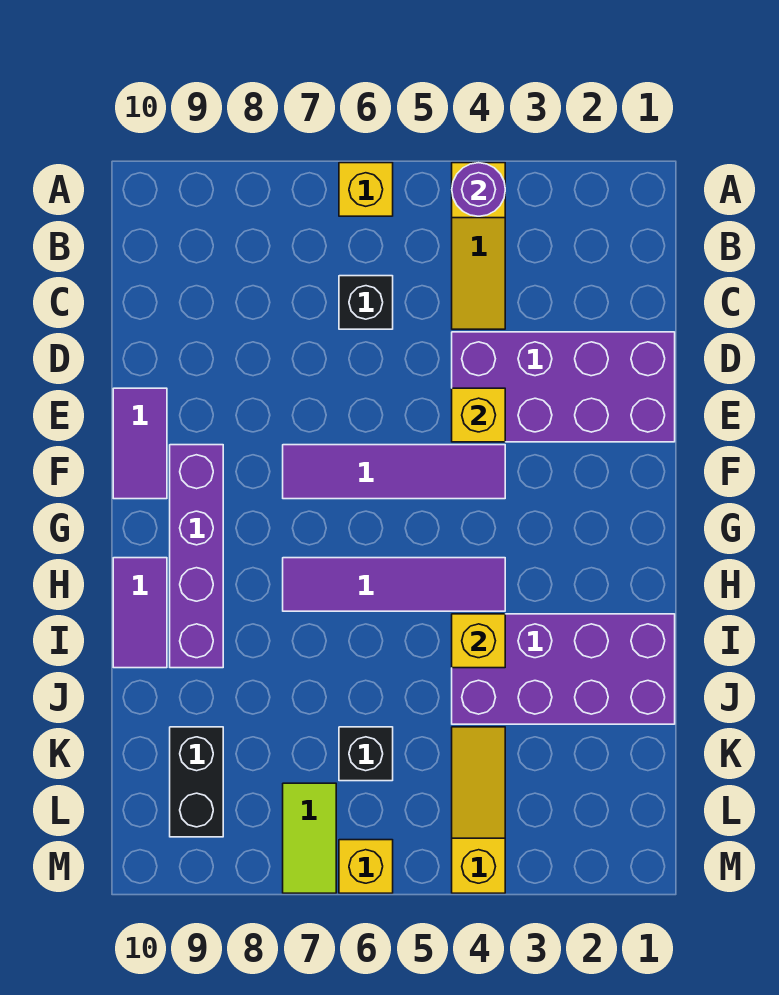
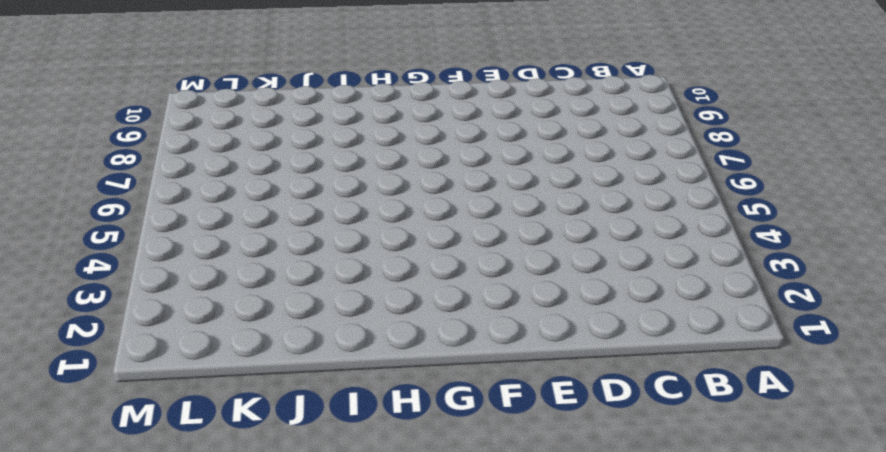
none -> yellow 1x3 slope [452,163,505,329]
none -> yellow 1x1 brick [339,163,393,216]
none -> black 1x1 brick [339,276,393,329]

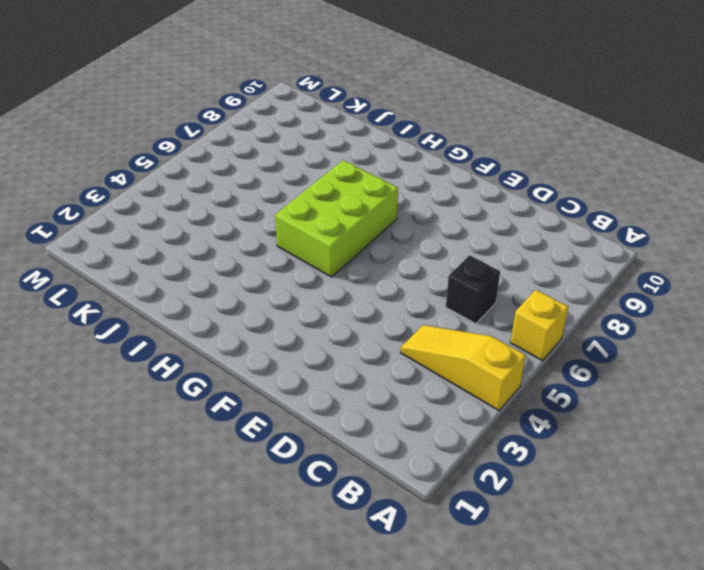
lime 2x3 brick [275,160,398,277] -> purple 1x4 tile [283,558,505,611]
none -> purple 2x4 brick [452,332,675,442]
none -> purple 1x2 tile [113,388,167,499]
none -> purple 1x4 tile [283,445,505,499]

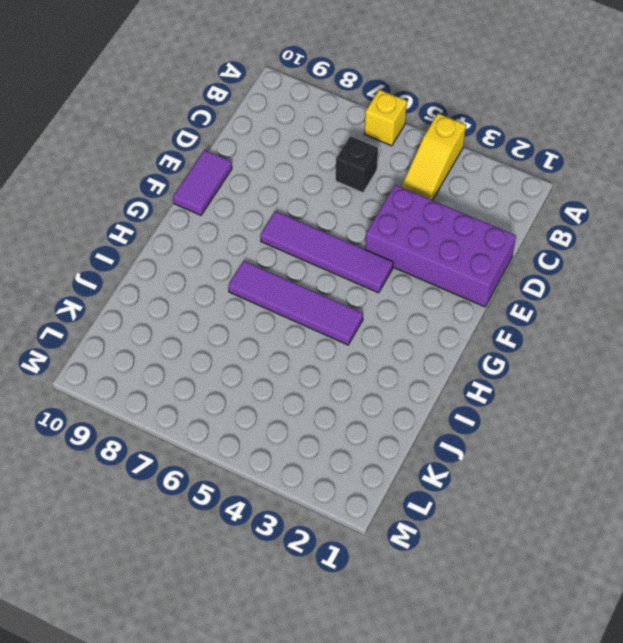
none -> purple 1x4 brick [170,445,223,668]
none -> purple 1x2 tile [113,558,167,668]
none -> purple 2x4 brick [452,614,675,724]

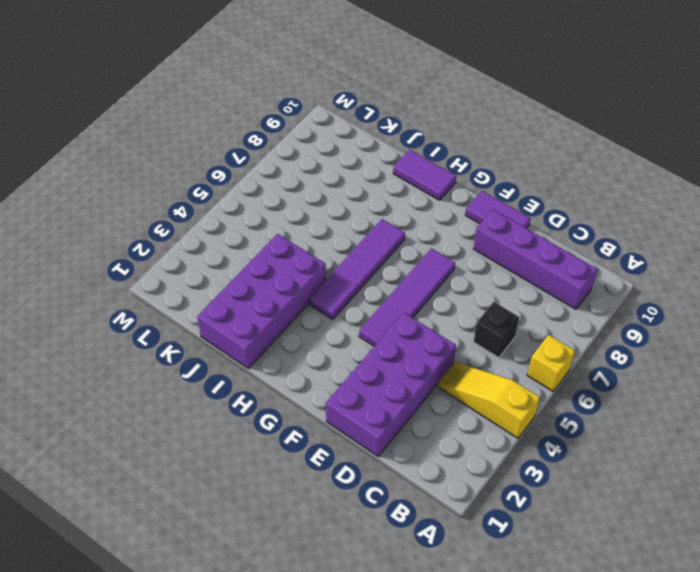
purple 1x4 brick [474,209,597,309] -> purple 1x4 brick moved to [170,445,223,668]
none -> yellow 1x3 slope [452,727,505,893]
none -> black 1x1 brick [339,727,393,781]
none -> black 1x2 brick [170,727,223,837]

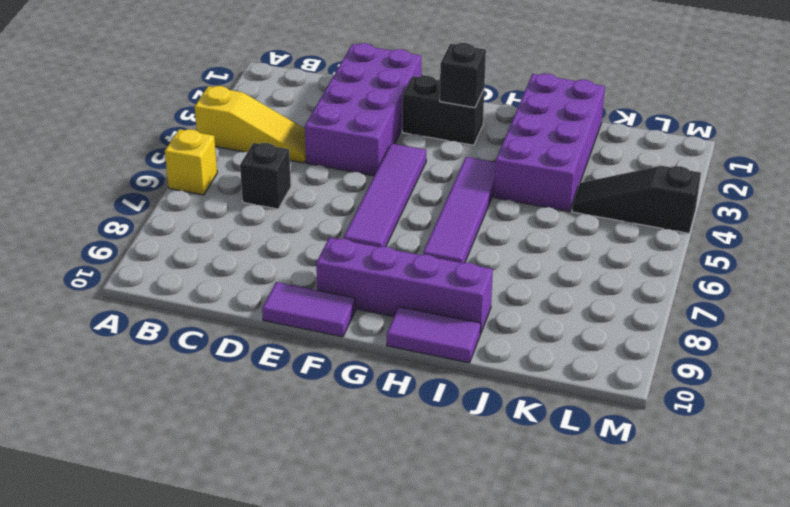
black 1x2 brick [402,76,484,145] -> black 1x2 brick moved to [170,727,223,837]
black 1x1 brick [440,43,486,108] -> black 1x1 brick moved to [339,727,393,781]
black 1x3 slope [572,166,701,233] -> yellow 1x3 slope [452,727,505,893]
none -> lime 1x2 tile [283,783,336,893]
none -> yellow 1x1 brick [339,840,393,893]
none -> purple 1x1 round brick [452,163,505,216]

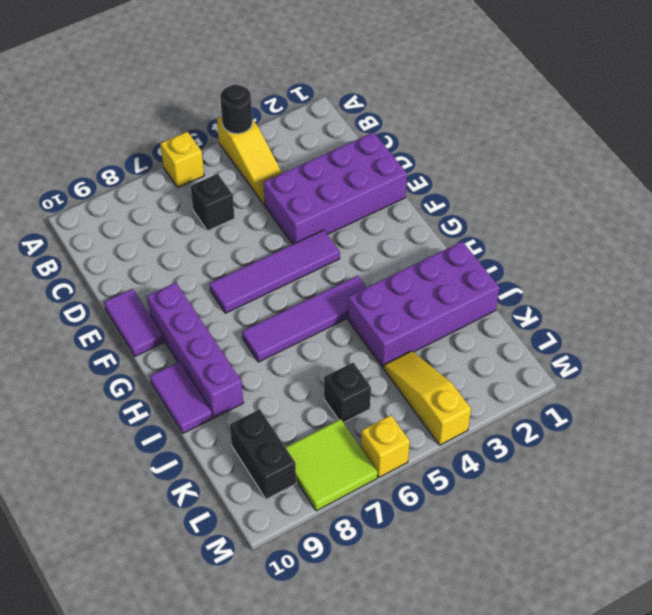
black 1x1 round brick [220,84,252,134] -> purple 1x1 round brick [452,163,505,216]
lime 2x2 tile [285,419,378,511] -> lime 1x2 tile [283,783,336,893]
none -> yellow 1x1 brick [452,388,505,442]
none -> yellow 1x1 brick [452,614,505,668]

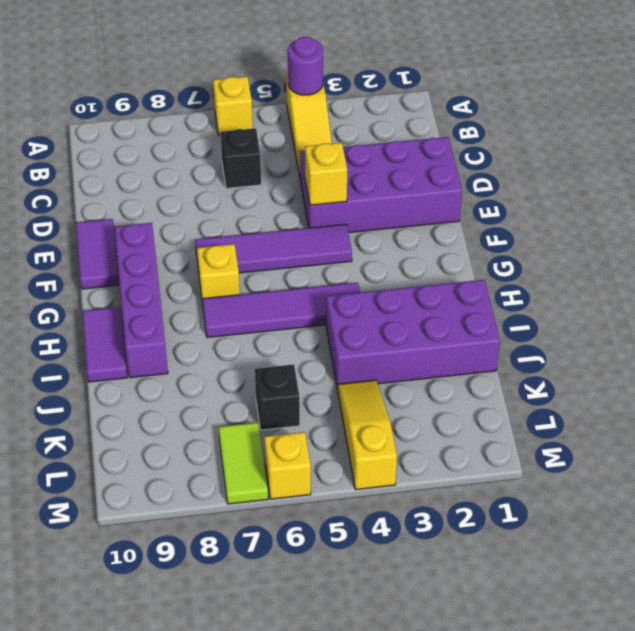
yellow 1x1 brick [197,244,240,304] -> yellow 1x1 brick moved to [452,614,505,668]
none -> black 1x2 brick [170,727,223,837]

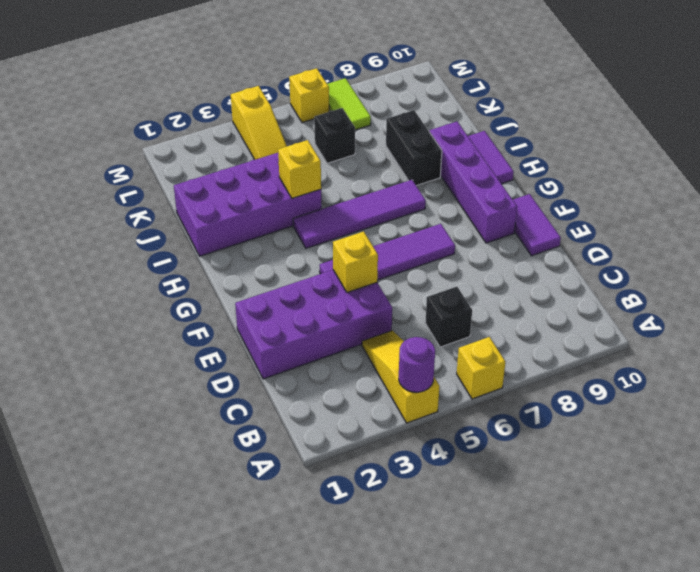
black 1x2 brick [386,110,442,186] -> black 1x2 brick moved to [170,727,223,837]

